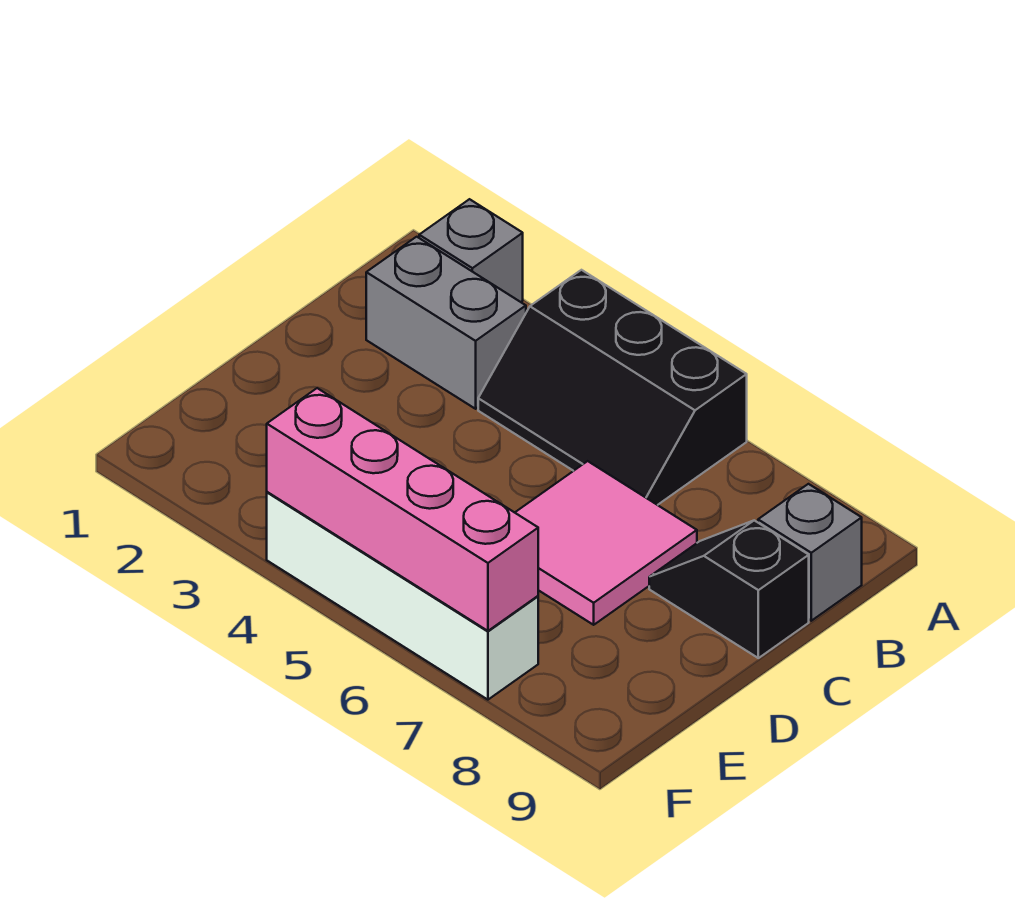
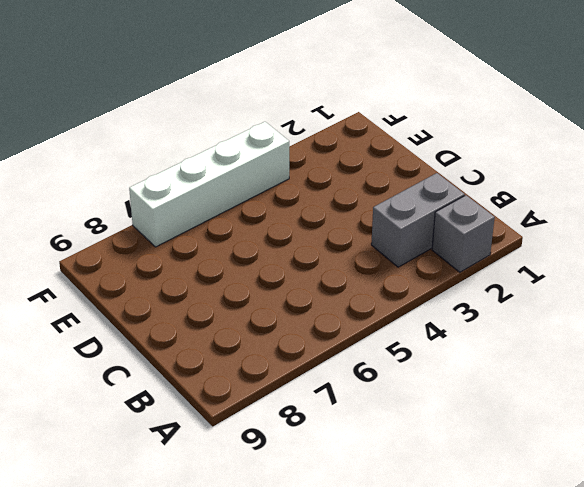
none -> black 2x3 slope [478,270,747,505]
none -> grey 1x1 brick [758,484,862,621]

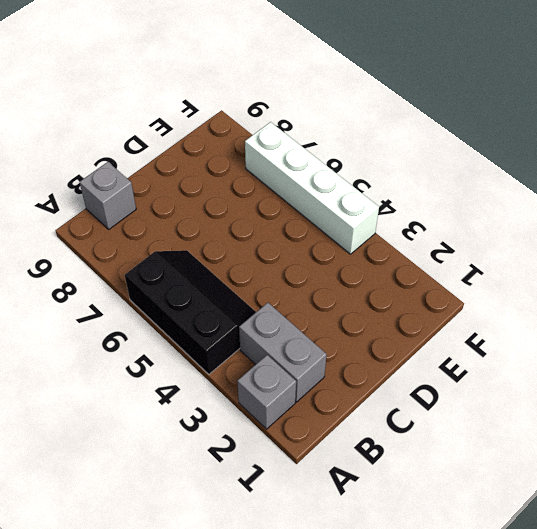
none -> pink 2x2 tile [515,461,697,625]
none -> black 1x2 slope [649,520,809,658]

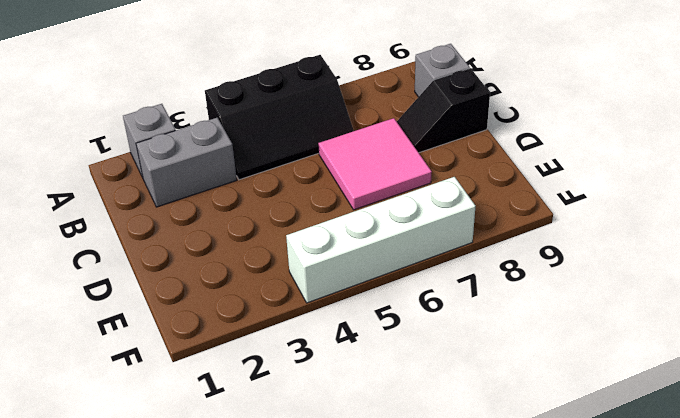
none -> pink 1x4 brick [267,388,538,631]

